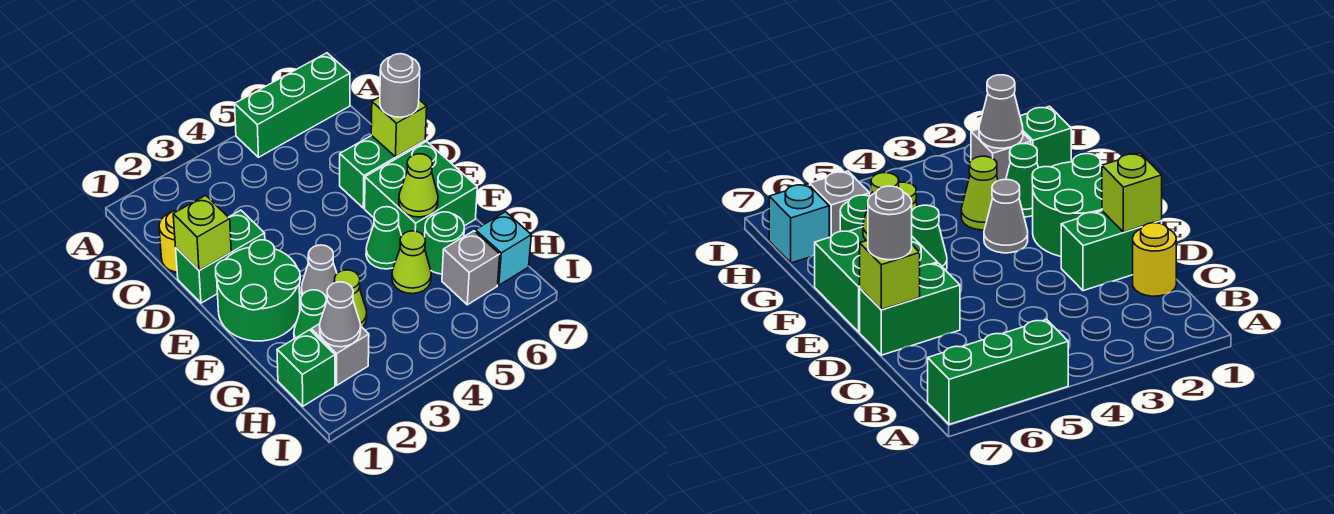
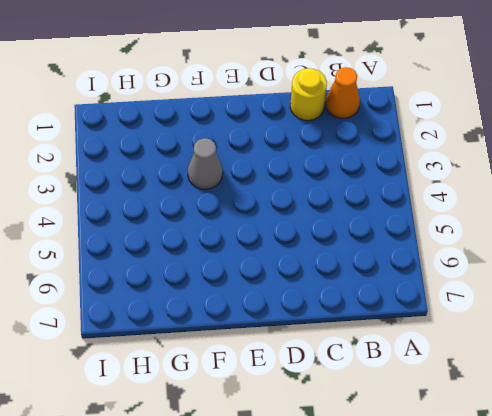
orange 1x1 cone [326,67,360,118] -> none
none -> green 1x3 brick [235,53,350,157]
none -> green 1x2 brick [176,210,265,303]
none -> green 1x2 brick [340,135,425,208]

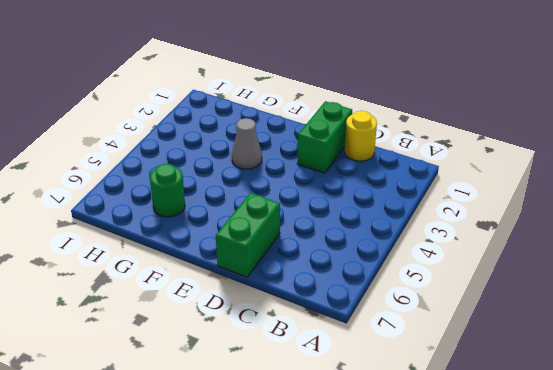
none -> green 1x3 brick [235,53,350,157]
none -> green 2x2 round brick [216,240,300,341]
none -> green 2x2 brick [365,141,477,237]

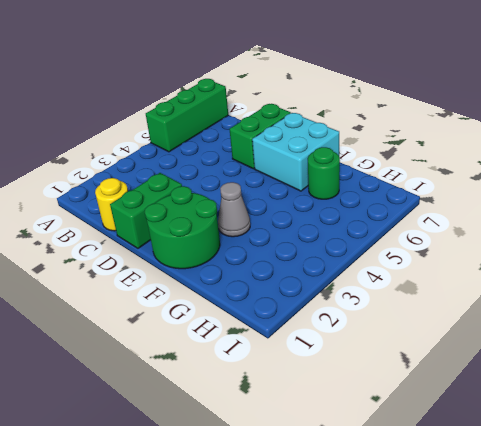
cyan 2x2 brick [252,113,339,191] -> green 2x2 brick [365,141,477,237]
none -> green 1x1 cone [366,207,402,269]
none -> green 1x1 cone [294,290,326,339]
none -> lime 1x1 cone [334,270,367,327]

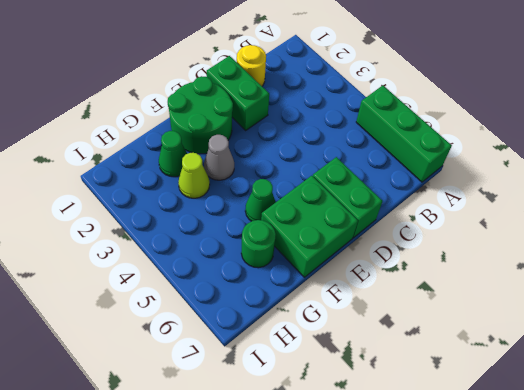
none -> lime 1x1 cone [392,231,431,294]
none -> green 1x1 brick [277,330,335,406]
none -> grey 1x1 brick [311,324,369,385]

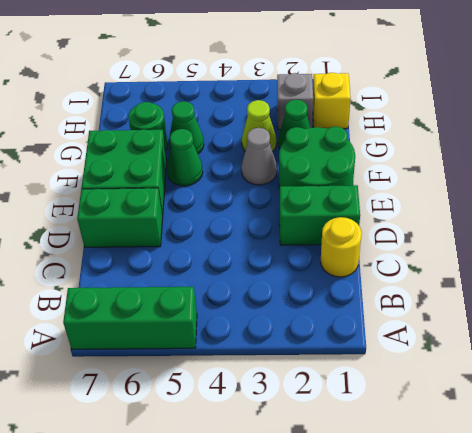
green 1x1 cone [169,101,204,154] -> lime 1x1 cone [392,231,431,294]
yellow 1x1 brick [313,73,351,129] -> green 1x1 brick [277,330,335,406]
none -> grey 1x1 brick [442,231,500,305]
none -> cyan 1x1 brick [475,212,531,285]
none -> lime 1x1 brick [173,195,231,271]

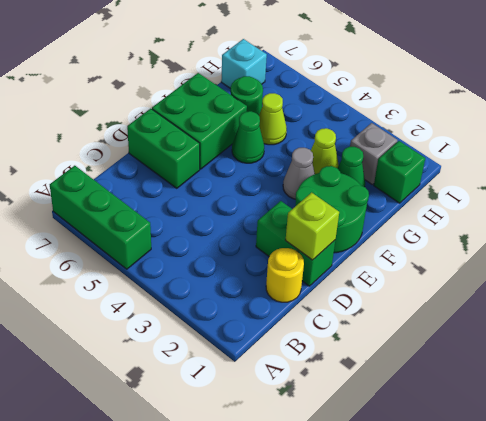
none -> grey 1x1 brick [442,231,500,305]
none -> lime 1x1 brick [371,97,427,157]
none -> lime 1x1 cone [399,154,438,217]

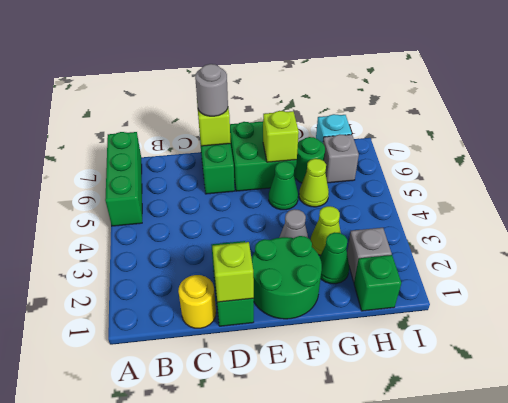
lime 1x1 brick [263,111,299,162] -> lime 1x1 cone [399,154,438,217]
none -> grey 1x1 cone [320,282,361,347]

